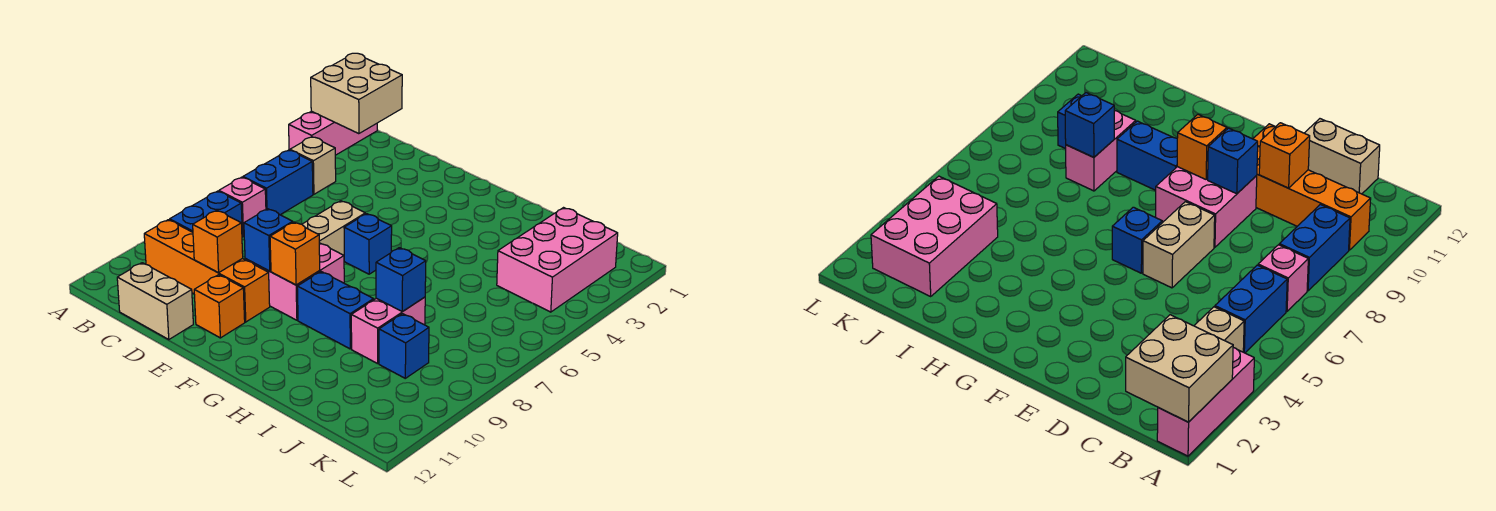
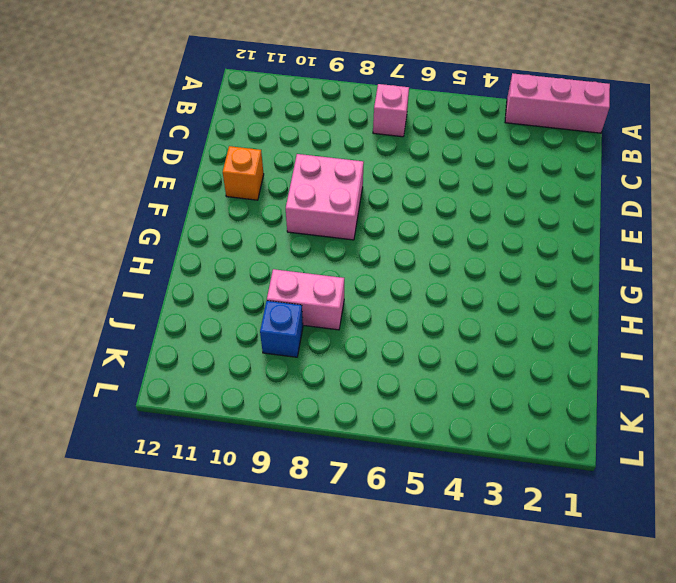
none -> tan 1x1 brick [290,137,336,194]
none -> blue 1x2 brick [243,150,313,215]
none -> blue 1x2 brick [170,191,242,232]

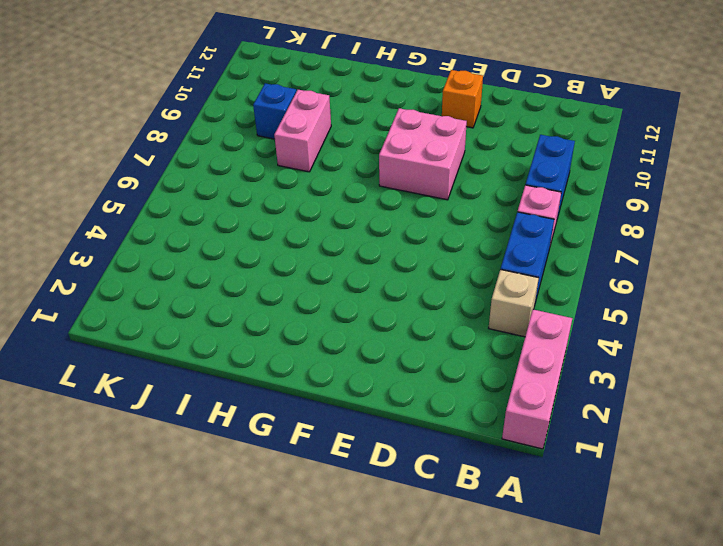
none -> orange 1x4 brick [144,220,270,322]
none -> tan 1x2 brick [117,263,193,339]
none -> tan 1x2 brick [302,201,365,255]

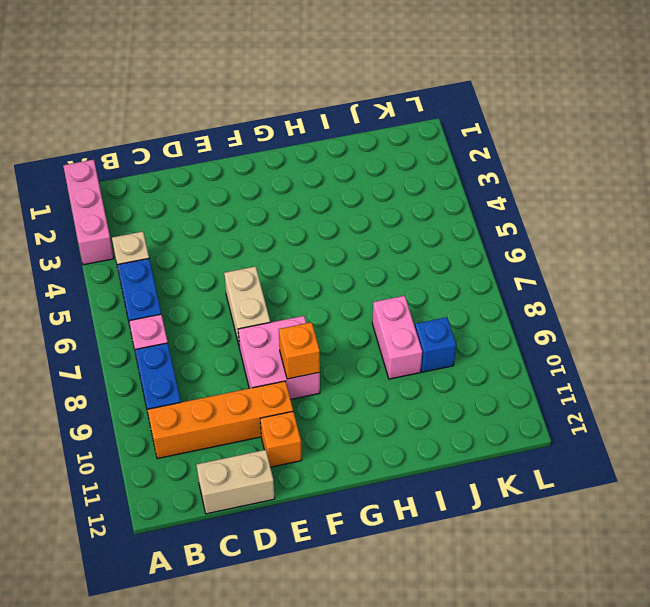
none -> blue 1x1 brick [344,214,392,274]
none -> blue 1x2 brick [297,272,374,349]
none -> pink 2x3 brick [497,208,618,312]

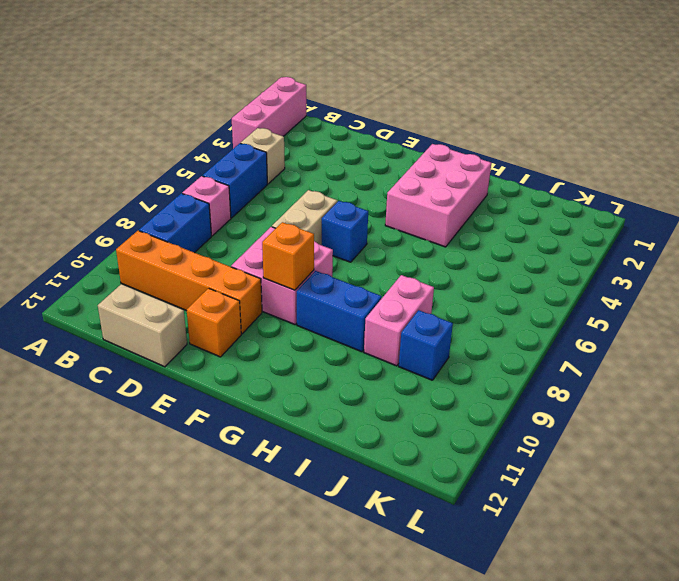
pink 2x3 brick [385,144,491,247] -> pink 2x3 brick moved to [497,208,618,312]
none -> tan 2x2 brick [311,53,402,134]
none -> orange 1x1 brick [193,210,243,273]
none -> blue 1x1 brick [244,209,293,271]

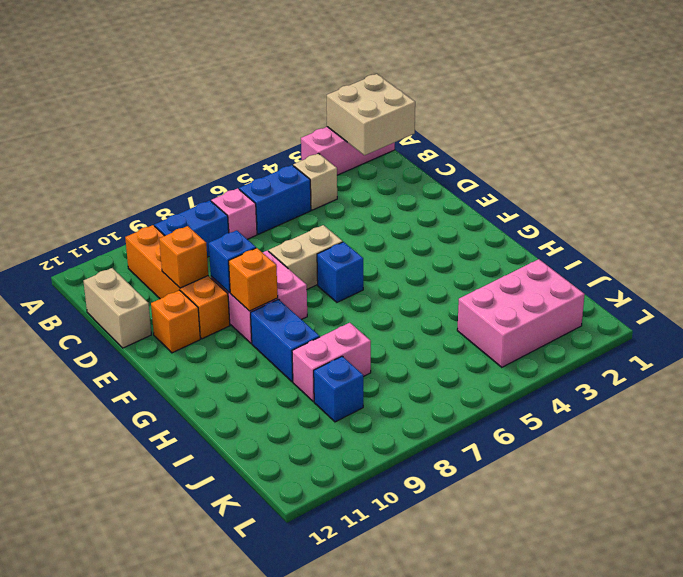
none -> blue 1x1 brick [376,248,426,312]

